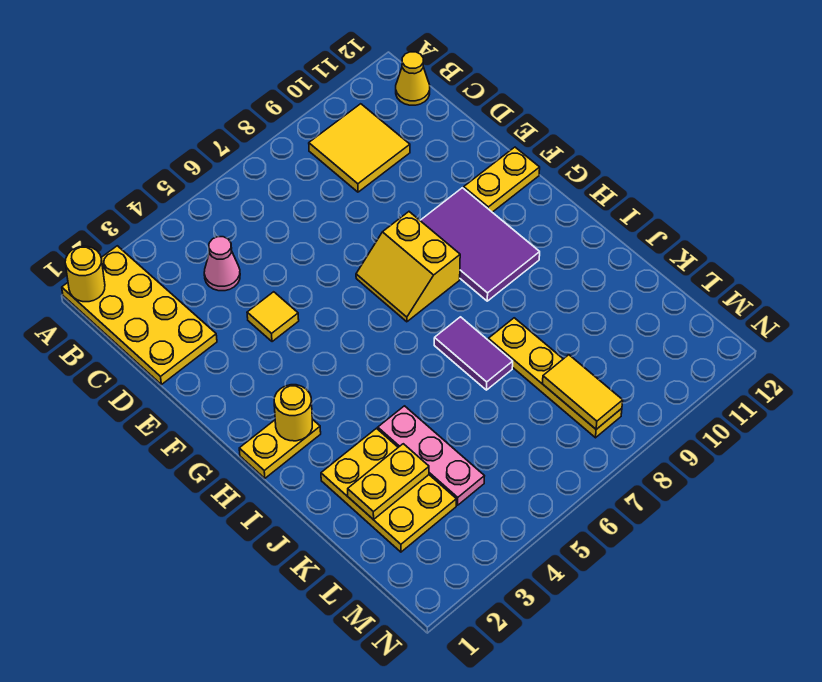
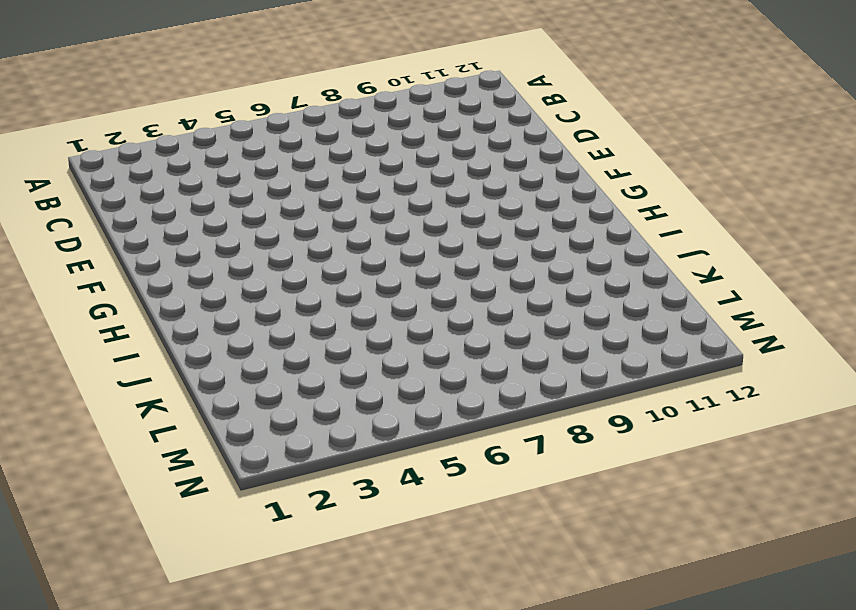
none -> yellow 2x4 plate [62,246,217,385]
none -> yellow 2x2 tile [309,104,410,192]
none -> yellow 1x1 cone [396,52,430,105]

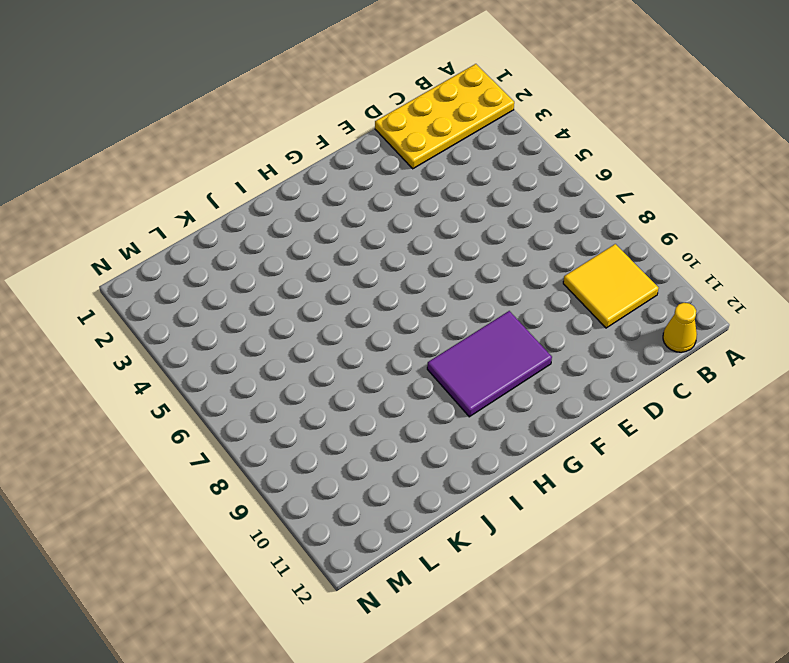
none -> pink 1x1 cone [204,237,240,291]
none -> yellow 1x1 tile [247,292,299,342]
none -> yellow 2x2 slope [356,212,460,322]

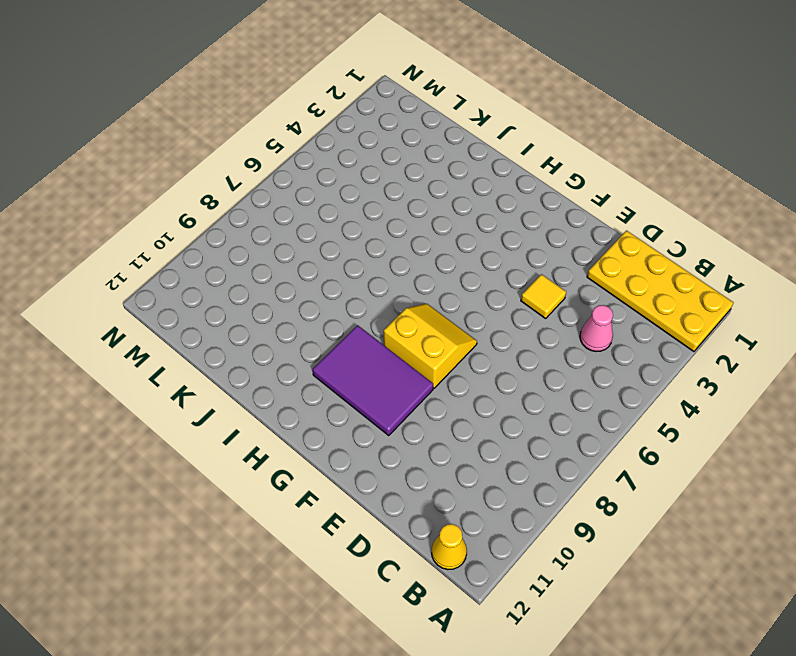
none -> yellow 2x2 tile [309,104,410,192]
none -> yellow 1x2 plate [464,147,540,212]
none -> yellow 1x2 plate [239,419,321,478]

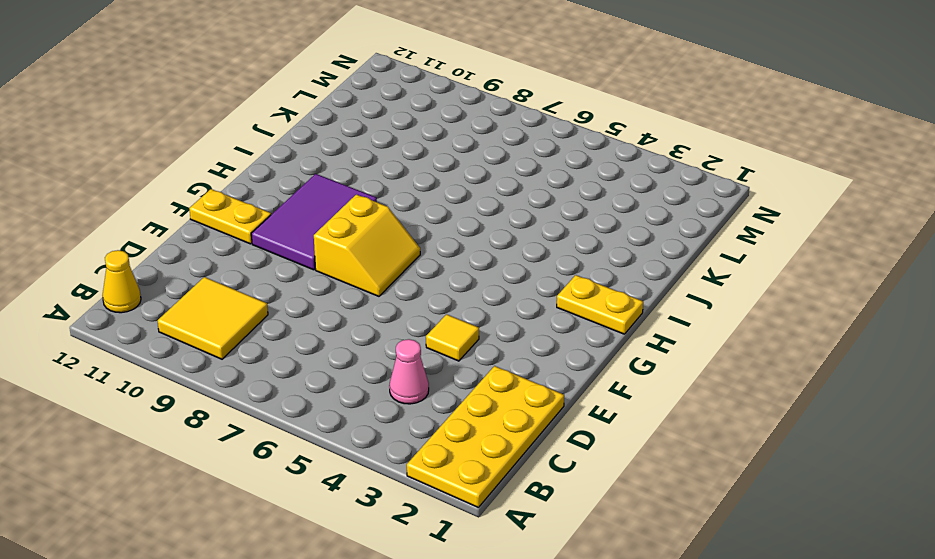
none -> purple 1x2 tile [434,317,513,390]
none -> yellow 2x3 plate [321,428,456,552]
none -> pink 1x3 plate [378,406,484,505]

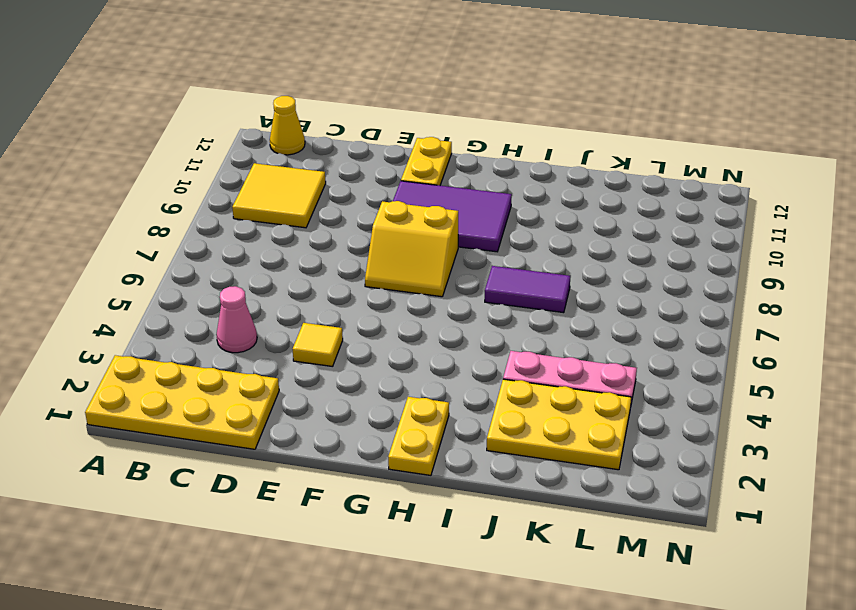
none -> yellow 1x4 plate [488,318,622,438]
none -> yellow 1x1 round brick [65,246,105,302]
none -> yellow 1x1 round brick [274,385,312,441]

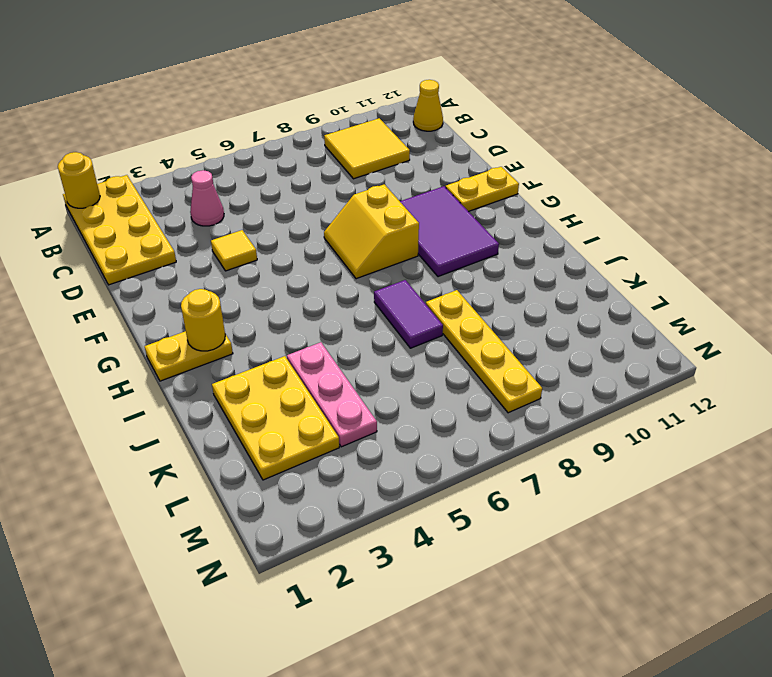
none -> yellow 1x2 plate [348,444,429,520]
none -> yellow 1x2 tile [543,355,623,429]

